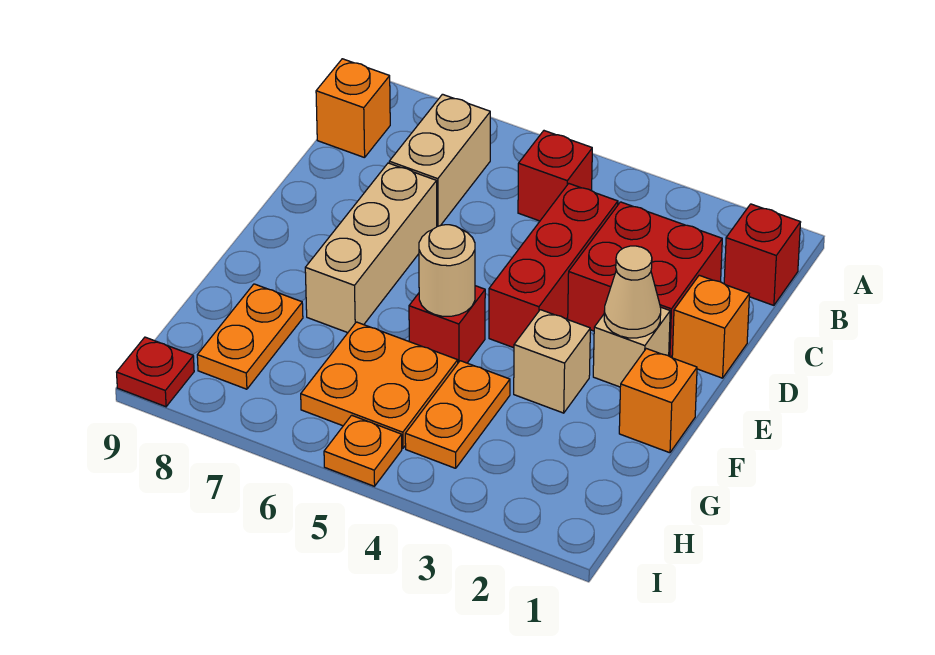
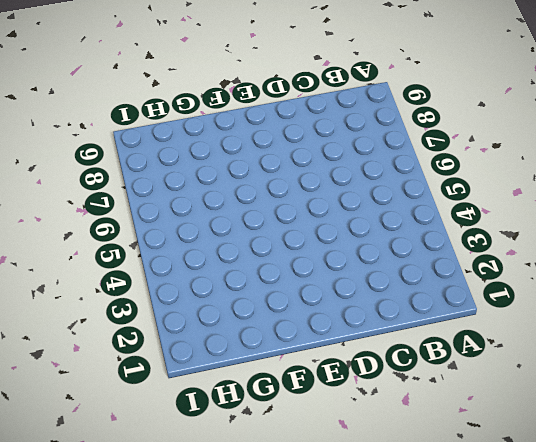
none -> red 1x1 brick [724,204,801,305]
none -> red 1x1 brick [518,131,592,221]
none -> tan 1x2 brick [389,94,490,226]

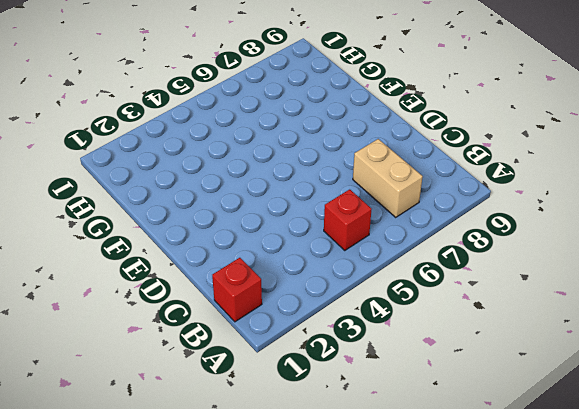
none -> orange 1x1 brick [316,59,390,158]
none -> red 2x2 brick [568,202,722,357]
none -> red 1x3 brick [489,184,618,348]

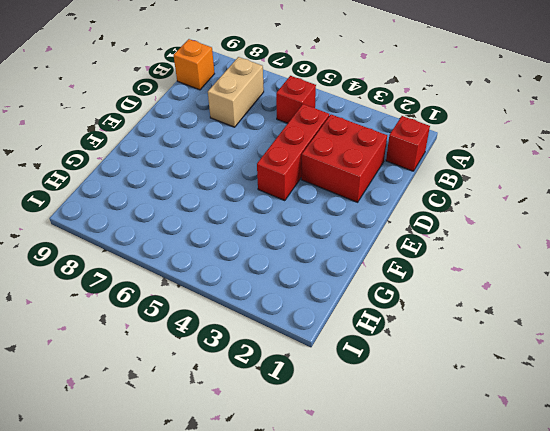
none -> orange 1x1 brick [672,275,749,378]
none -> tan 1x3 brick [305,163,437,333]
none -> tan 1x1 brick [593,307,670,387]

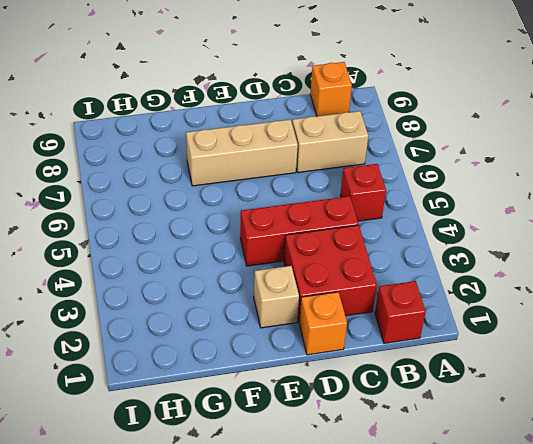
none -> orange 1x1 brick [619,349,697,453]
none -> tan 1x1 brick [514,310,590,413]
none -> red 1x1 brick [409,286,485,363]

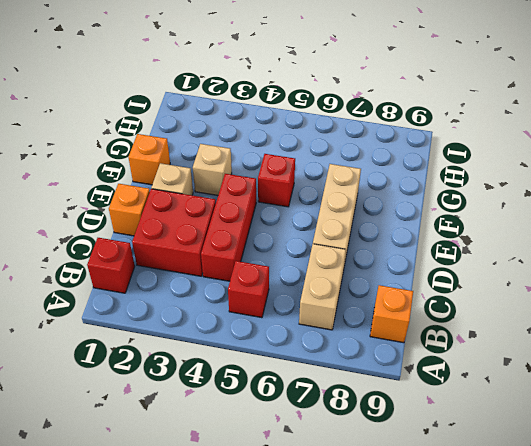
none -> orange 1x2 plate [405,361,510,468]
none -> orange 2x2 plate [301,322,458,448]
none -> orange 1x2 plate [197,284,303,389]

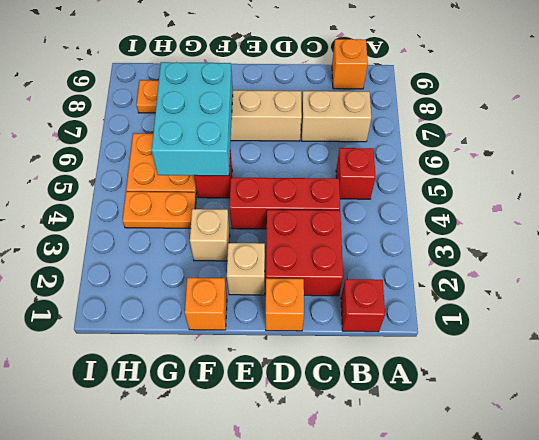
cyan 2x3 brick [152,62,233,176] -> tan 1x1 round brick [419,225,475,316]
none -> orange 1x1 plate [324,415,402,486]
none -> red 1x1 plate [117,337,194,407]
none -> tan 1x1 cone [604,246,661,338]

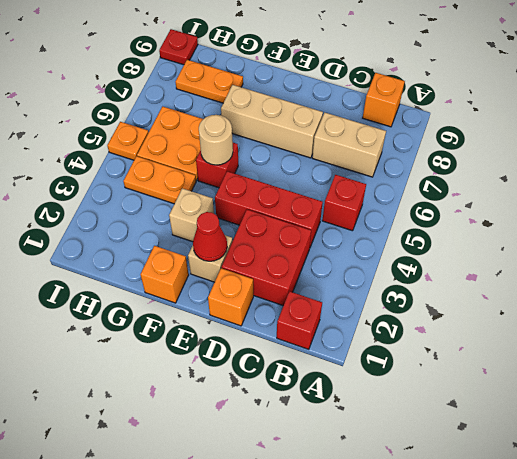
red 1x1 cone [193,212,227,261] -> tan 1x1 cone [604,246,661,338]

